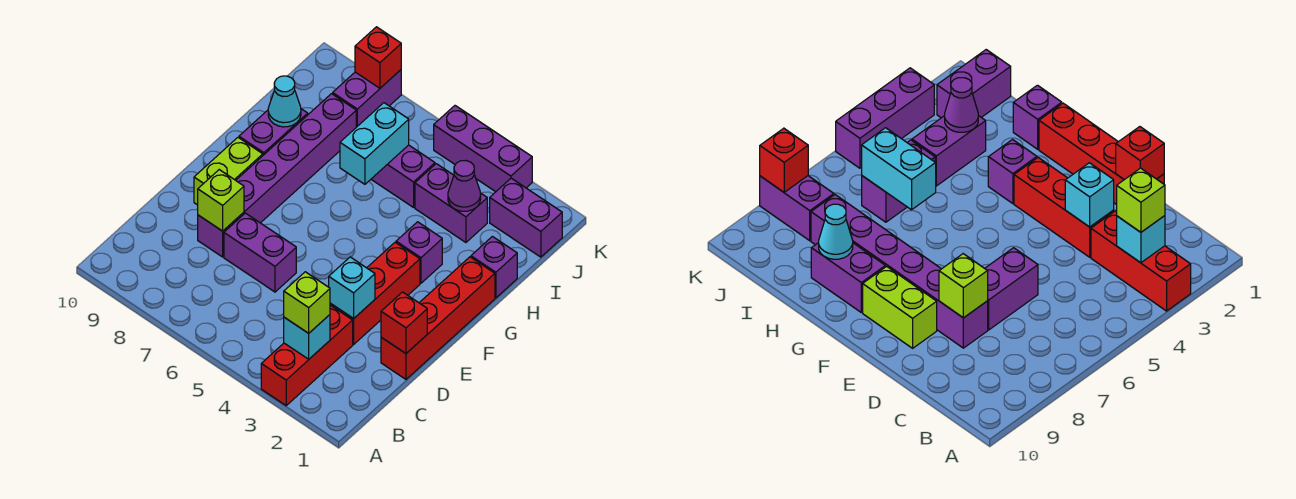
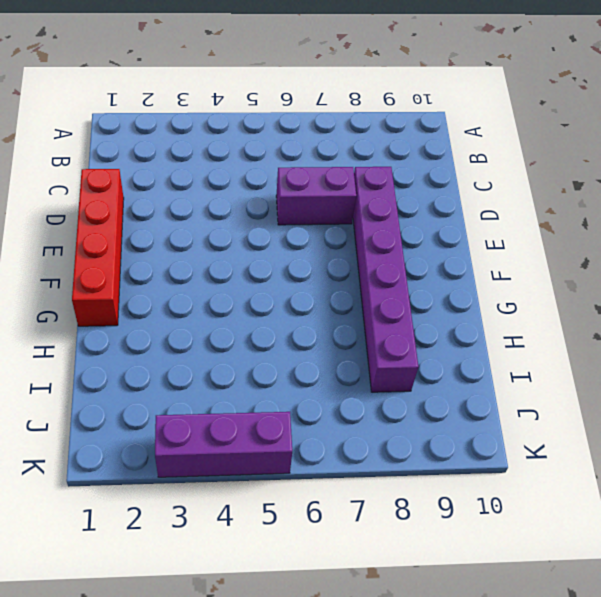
none -> red 1x3 brick [261,305,353,405]
none -> red 1x3 brick [330,242,420,344]
none -> lime 1x2 brick [194,138,263,205]

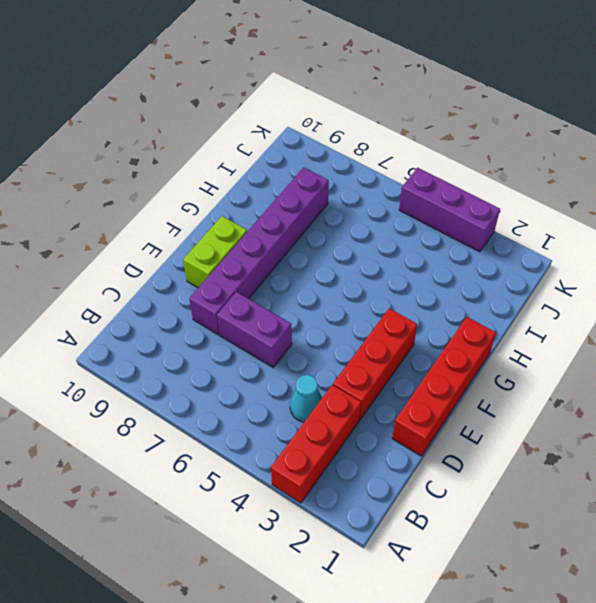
cyan 1x1 cone [290,375,322,422] -> cyan 1x1 cone moved to [268,76,301,127]
none -> purple 1x1 brick [396,222,442,283]
none -> purple 1x2 brick [239,109,308,155]
none -> purple 1x1 brick [471,237,517,298]

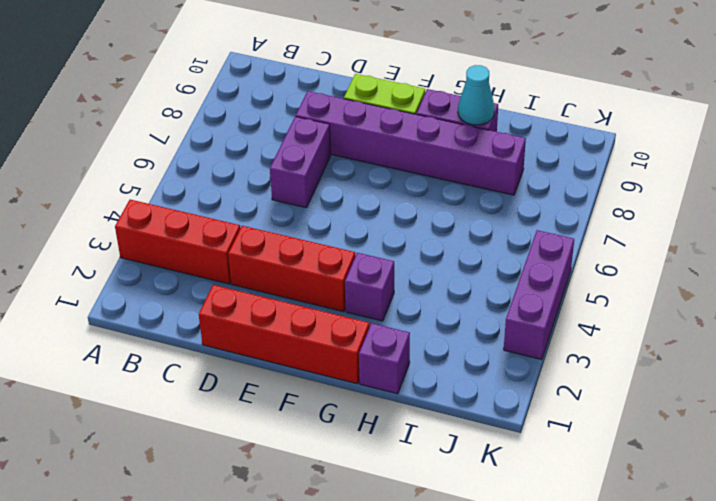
none -> purple 1x2 brick [415,164,487,242]
none -> purple 1x2 brick [371,145,435,207]
none -> purple 1x2 brick [490,178,562,257]

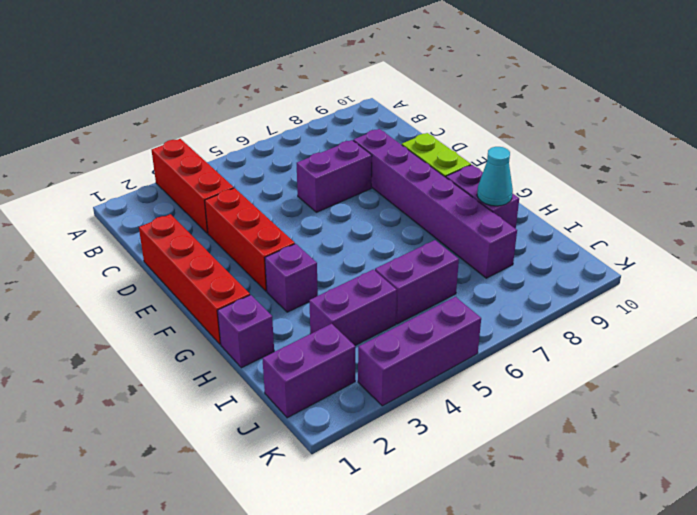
none -> purple 1x2 brick [333,70,401,127]
none -> cyan 1x1 brick [284,315,330,359]
none -> red 1x1 brick [381,292,427,353]

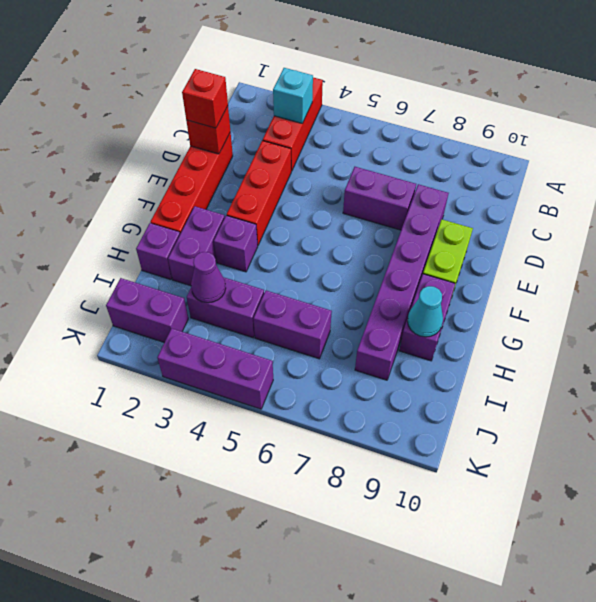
red 1x1 brick [182,69,228,128] -> red 1x1 brick moved to [355,27,401,88]
purple 1x2 brick [168,206,225,286] -> purple 1x2 brick moved to [333,70,401,127]
none -> cyan 1x1 brick [329,257,375,319]
none -> lime 1x1 brick [198,170,244,231]
none -> cyan 1x2 brick [340,103,409,184]

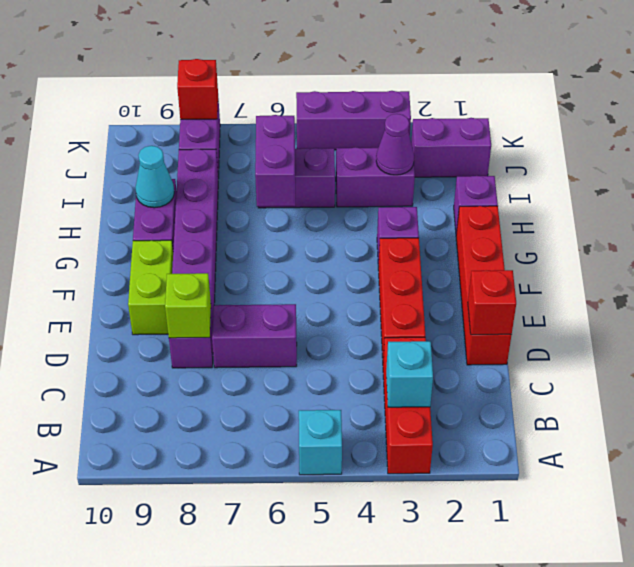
cyan 1x1 brick [299,410,342,475] -> cyan 1x1 brick moved to [329,257,375,319]
purple 1x2 brick [255,115,295,207] -> cyan 1x2 brick [340,103,409,184]
none -> lime 1x1 brick [284,272,330,333]

